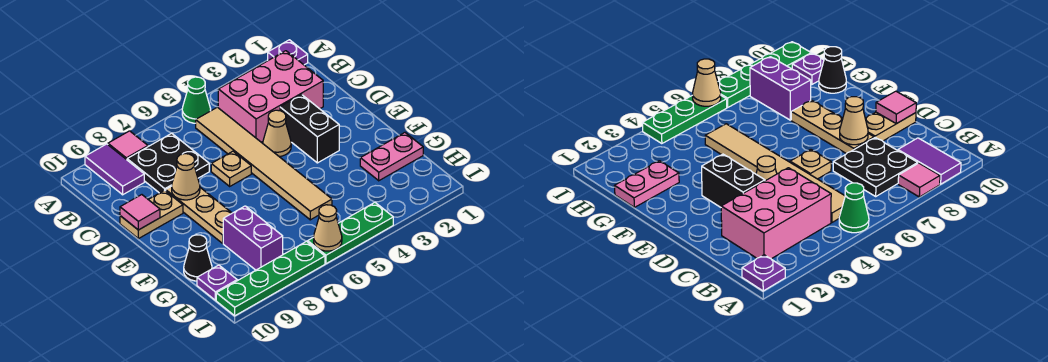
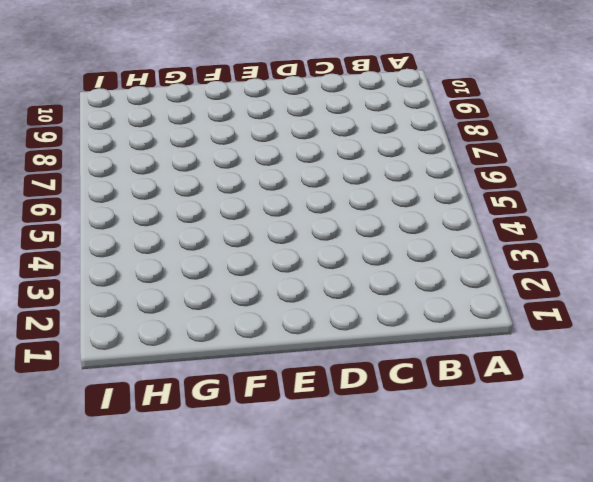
none -> purple 1x1 plate [268,40,308,65]
none -> green 1x1 cone [182,77,211,123]
none -> pink 1x1 tile [108,131,148,160]

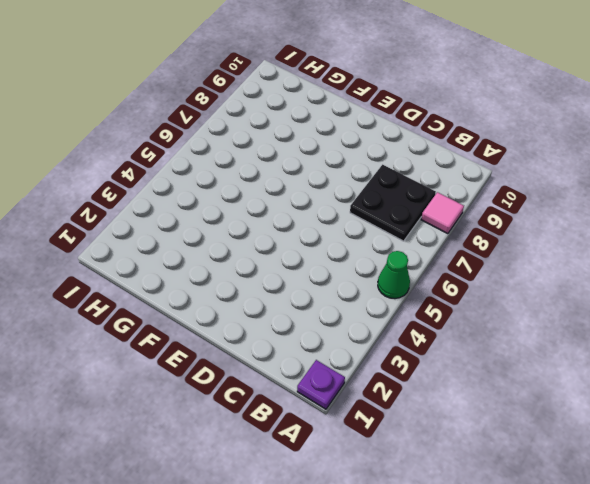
none -> purple 1x2 tile [85,144,144,195]
none -> pink 2x3 brick [218,51,323,142]
none -> tan 1x6 tile [196,107,332,220]

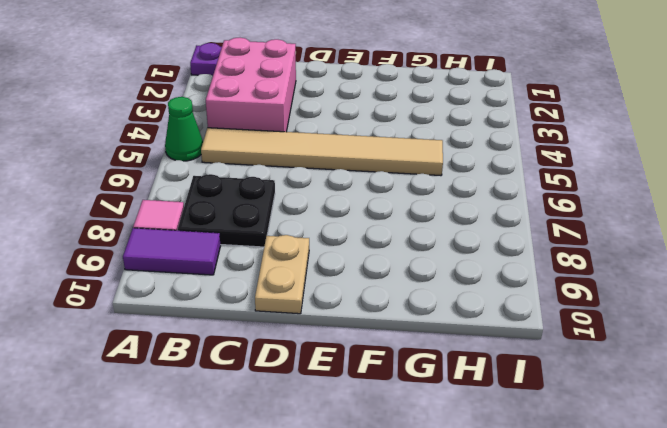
none -> black 1x2 brick [280,95,339,163]
none -> tan 1x1 cone [263,110,291,156]
none -> tan 1x1 plate [211,151,251,186]

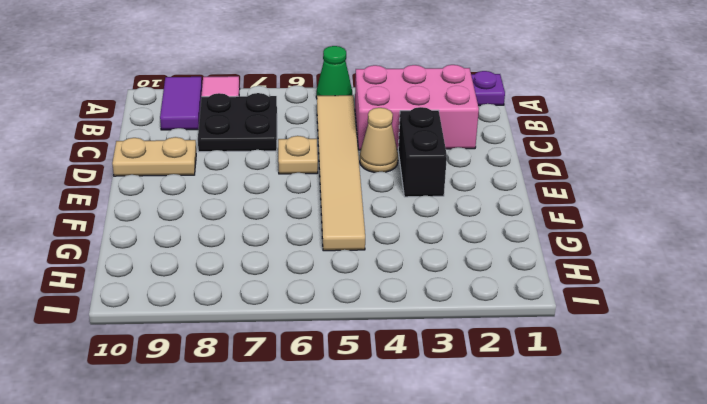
none -> tan 1x3 plate [166,186,232,243]
none -> pink 1x2 plate [360,133,423,181]
none -> purple 1x2 brick [223,206,283,270]

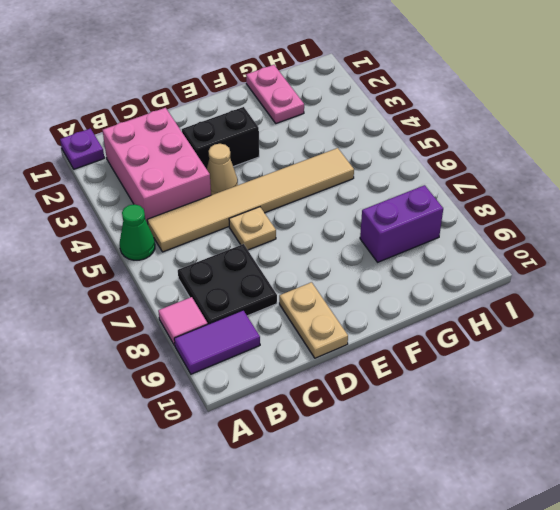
none -> tan 1x3 plate [166,186,232,243]
none -> black 1x1 cone [184,235,212,281]
none -> purple 1x1 plate [197,265,237,300]

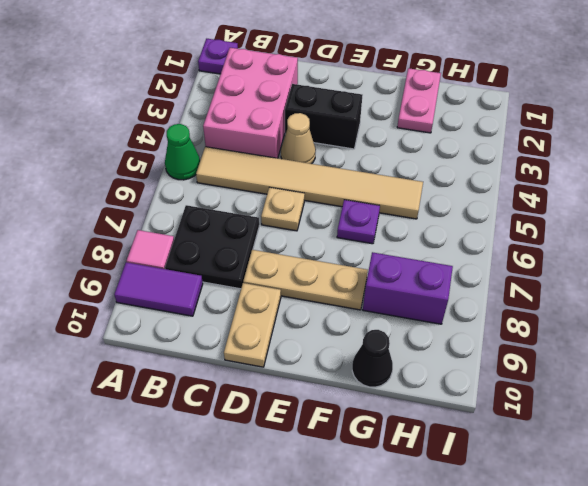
purple 1x1 plate [337,200,380,244] -> purple 1x1 plate moved to [197,265,237,300]
none -> green 1x3 plate [308,203,393,264]
none -> green 1x4 plate [216,241,325,316]
none -> tan 1x1 cone [172,154,200,200]

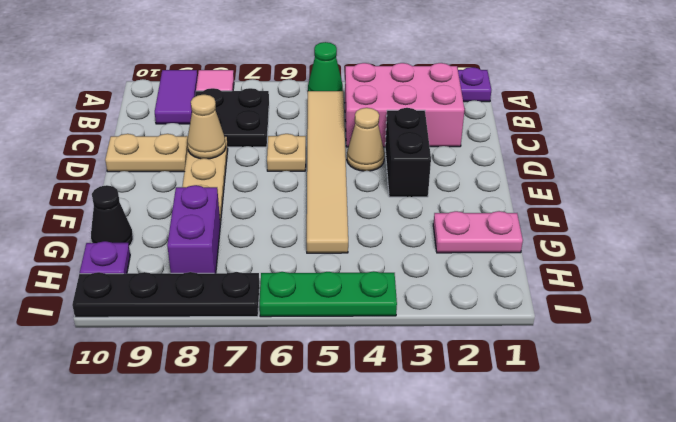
black 1x4 plate [72,272,260,317] -> green 1x4 plate [216,241,325,316]
none -> pink 1x1 tile [120,195,160,230]
none -> tan 1x1 cone [314,205,342,251]

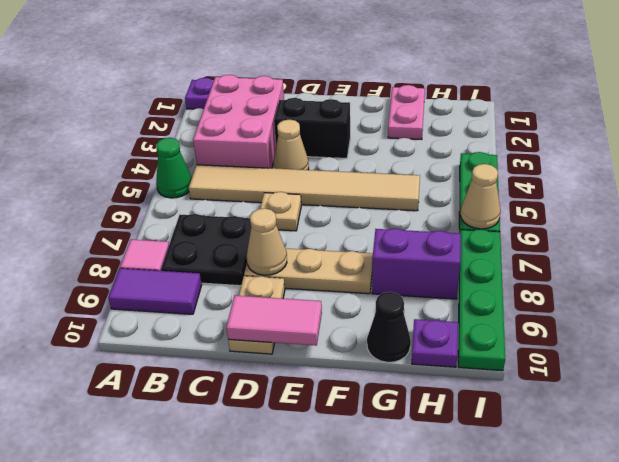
pink 1x2 tile [226,295,322,346] -> pink 1x1 tile [120,195,160,230]

